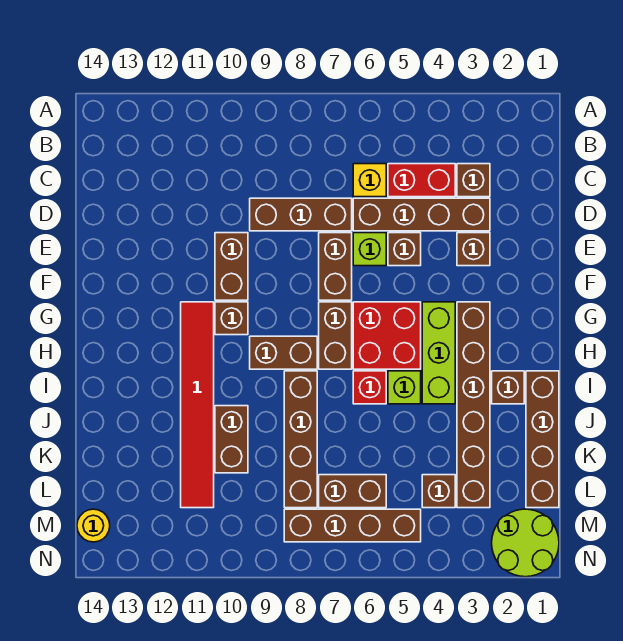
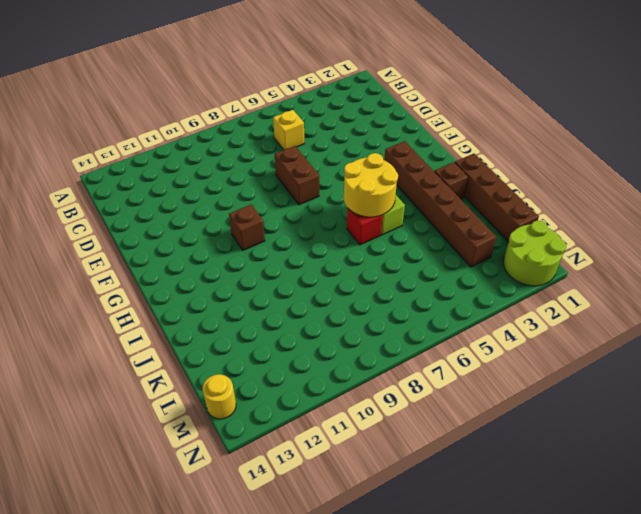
yellow 2x2 round brick [344,153,398,217] -> none
none -> brown 1x1 brick [457,164,490,197]
none -> red 1x2 brick [388,164,455,197]
none -> brown 1x4 brick [353,198,490,231]

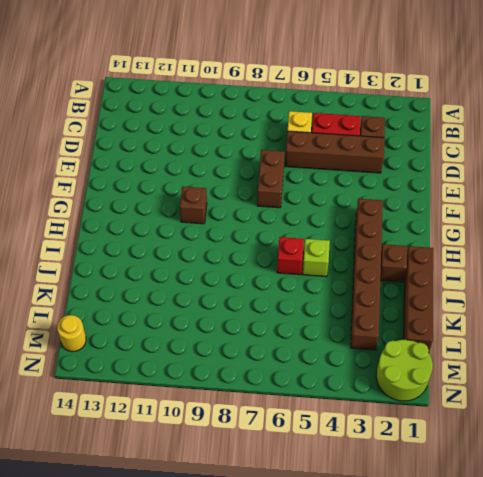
none -> brown 1x3 brick [250,198,352,231]
none -> brown 1x1 brick [457,233,490,266]
none -> brown 1x1 brick [388,233,421,266]

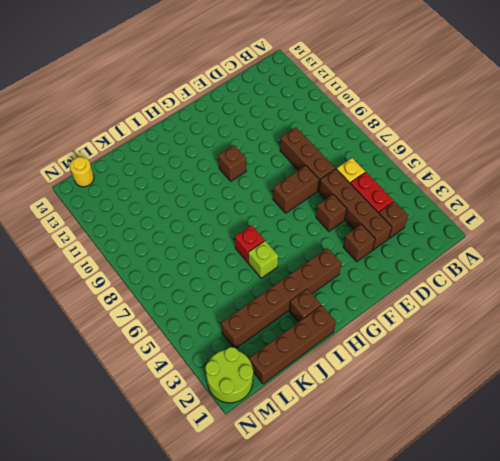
none -> lime 1x1 brick [353,233,386,266]
none -> brown 1x2 brick [215,233,248,300]
none -> lime 1x3 brick [422,302,455,404]

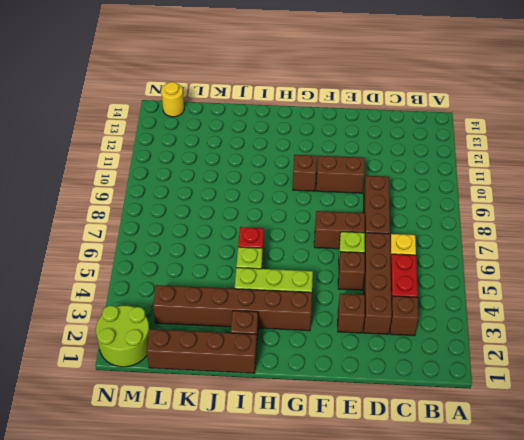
none -> red 2x2 brick [353,302,421,369]
none -> brown 1x2 brick [319,302,352,369]
none -> red 1x6 tile [181,302,214,508]

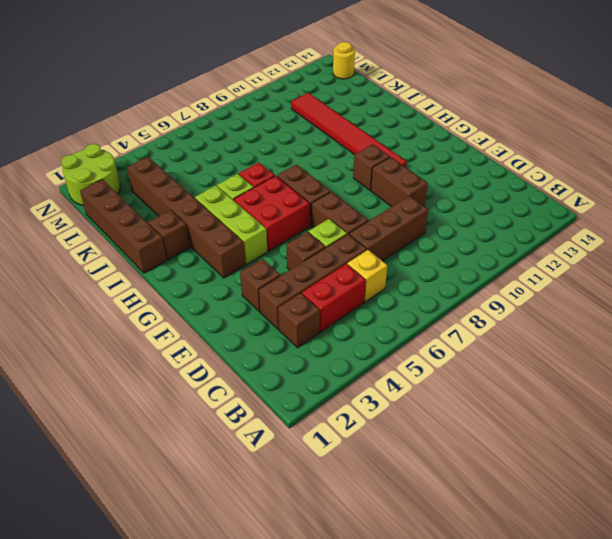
none -> brown 1x2 brick [250,336,317,369]
none -> brown 1x4 brick [284,371,317,508]
none -> brown 1x2 brick [215,406,248,473]

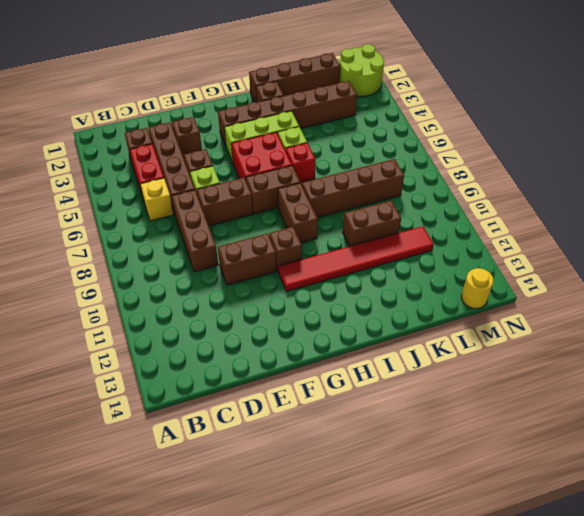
none -> brown 1x1 brick [422,475,455,508]
none -> brown 1x2 brick [319,475,386,508]
none -> brown 1x4 brick [284,509,421,542]

